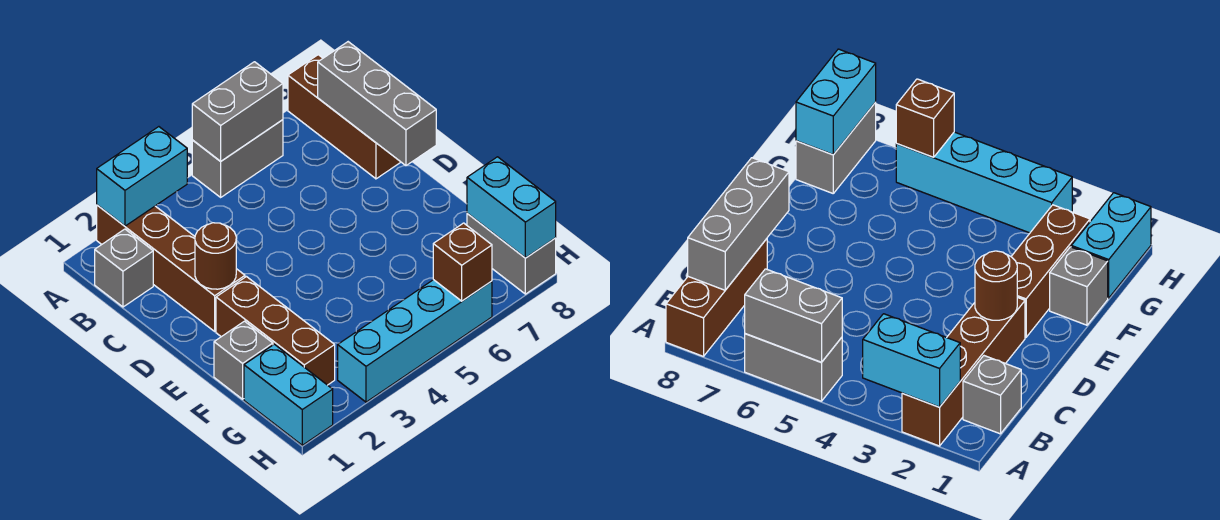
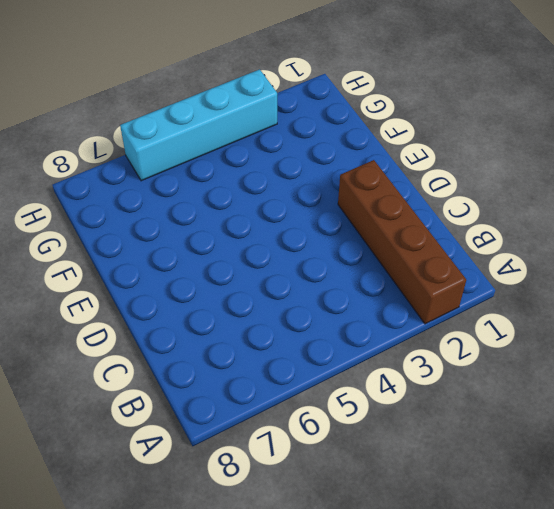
none -> grey 1x2 brick [192,120,283,197]
none -> brown 1x3 brick [288,55,400,179]
none -> grey 1x1 brick [95,229,153,307]

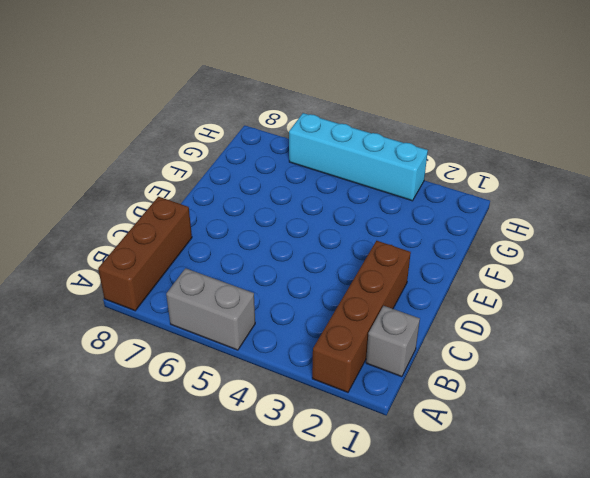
none -> brown 1x3 brick [216,277,335,385]
none -> grey 1x1 brick [214,321,273,399]
none -> cyan 1x2 brick [244,344,333,445]

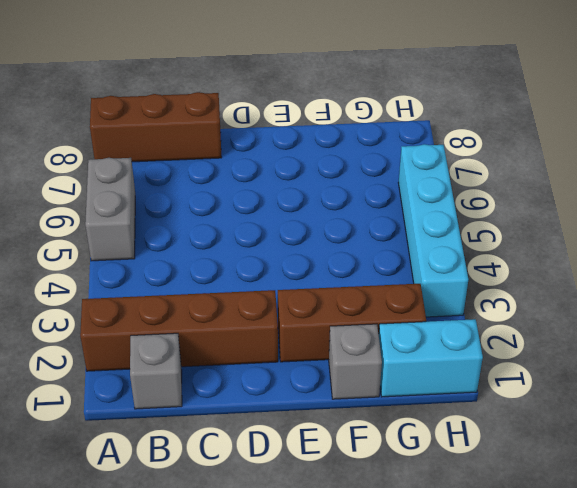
none -> grey 1x2 brick [467,214,556,294]
none -> cyan 1x2 brick [97,127,187,226]
none -> grey 1x2 brick [192,62,283,161]

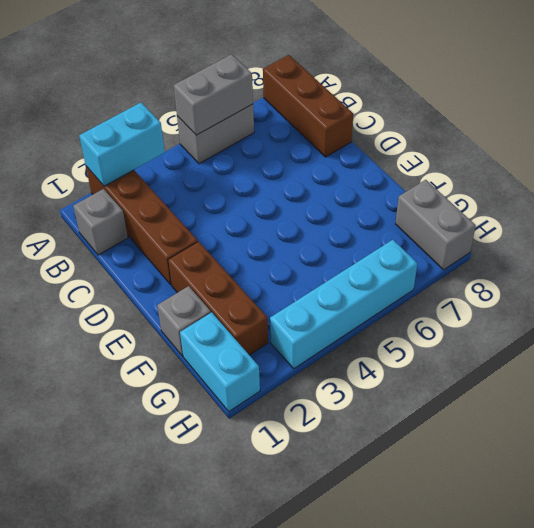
none -> grey 1x3 brick [318,42,436,166]
none -> brown 1x1 round brick [195,223,236,289]
none -> cyan 1x2 brick [467,157,556,258]

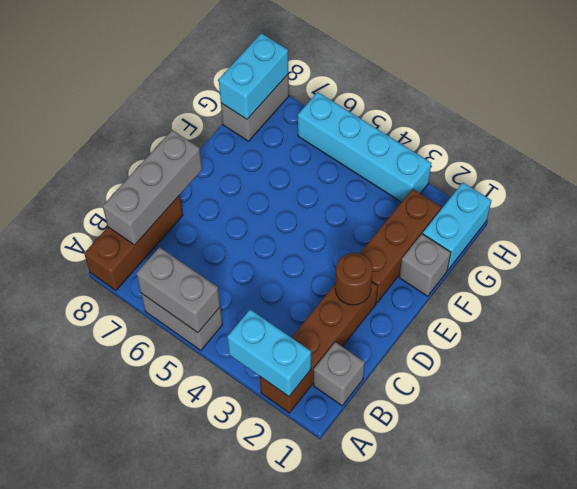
none -> brown 1x1 brick [433,223,492,301]

